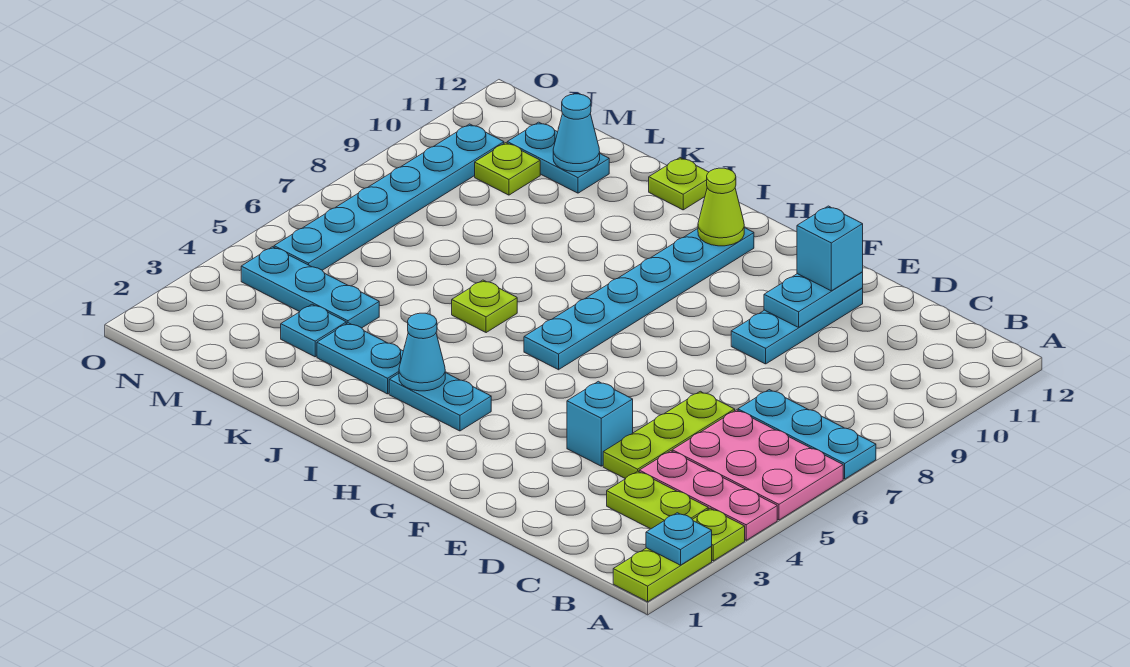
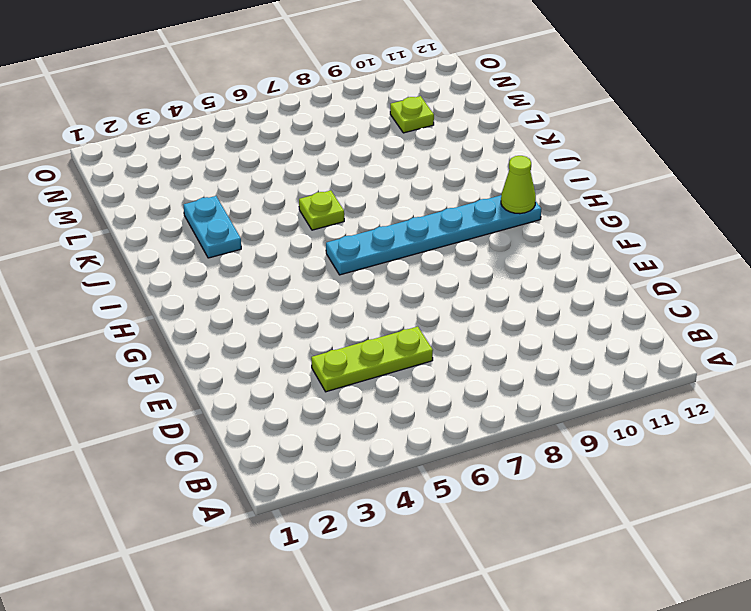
none -> lime 1x2 plate [613,547,712,602]
none -> lime 1x1 plate [692,508,745,561]
none -> pink 1x3 plate [639,451,777,540]

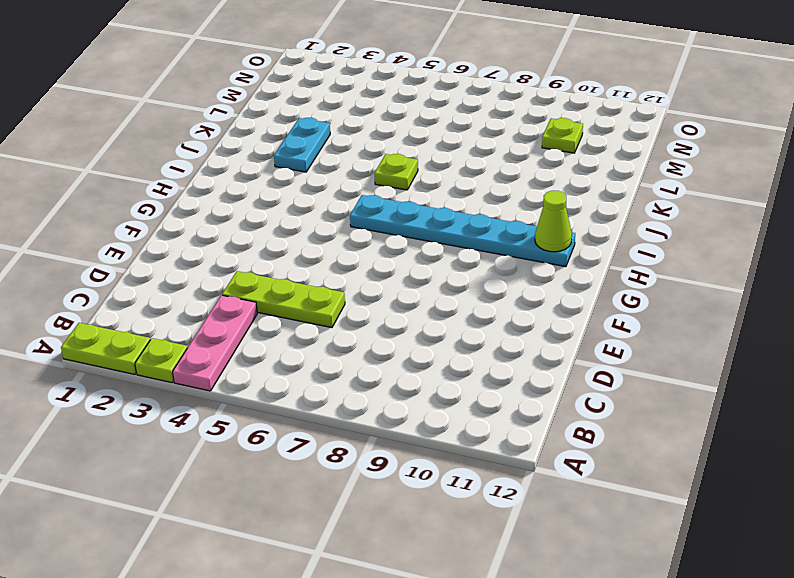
none -> pink 2x3 plate [672,410,843,520]
none -> cyan 1x3 plate [738,390,876,479]
none -> lime 1x2 plate [607,471,708,529]

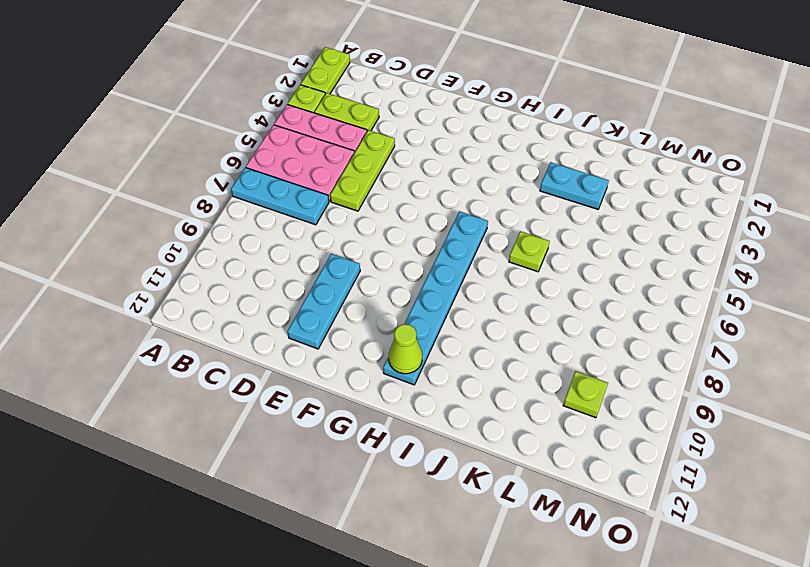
none -> cyan 1x1 brick [567,381,633,466]
none -> cyan 1x2 plate [389,373,491,431]
none -> lime 1x1 plate [649,158,709,210]

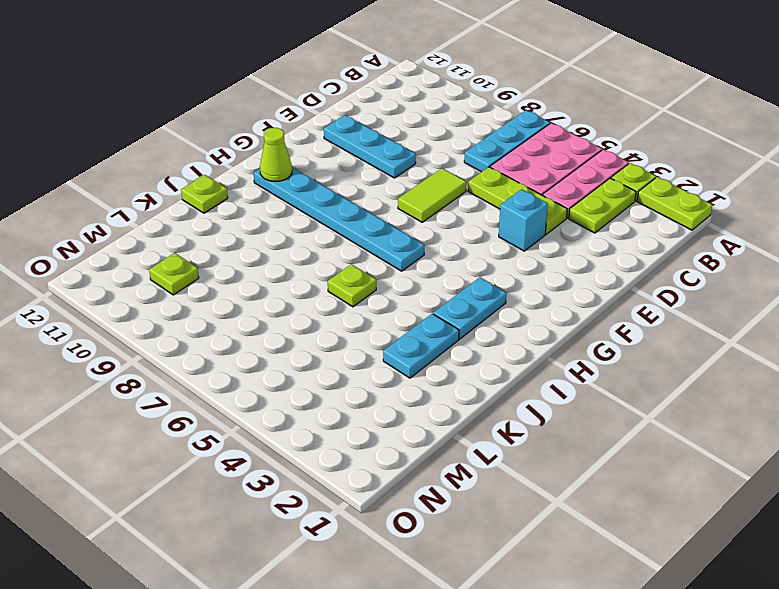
lime 1x2 tile [398,168,466,222] -> none
none -> cyan 1x1 plate [281,304,346,357]
none -> cyan 1x3 plate [241,247,379,328]
none -> cyan 1x2 plate [507,122,609,193]

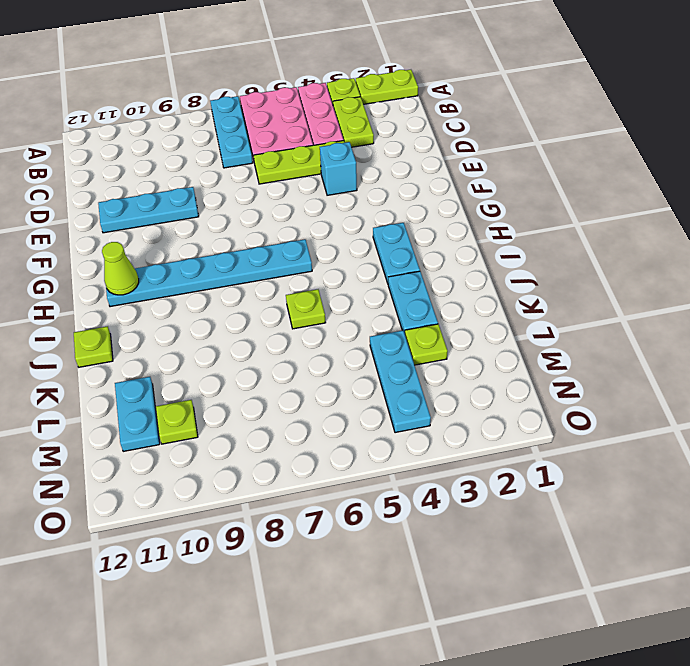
lime 1x1 plate [405,324,448,365] -> cyan 1x1 plate [281,304,346,357]
none -> cyan 1x6 plate [274,124,504,270]
none -> cyan 1x1 plate [646,513,712,565]
none -> cyan 1x2 plate [764,272,863,327]

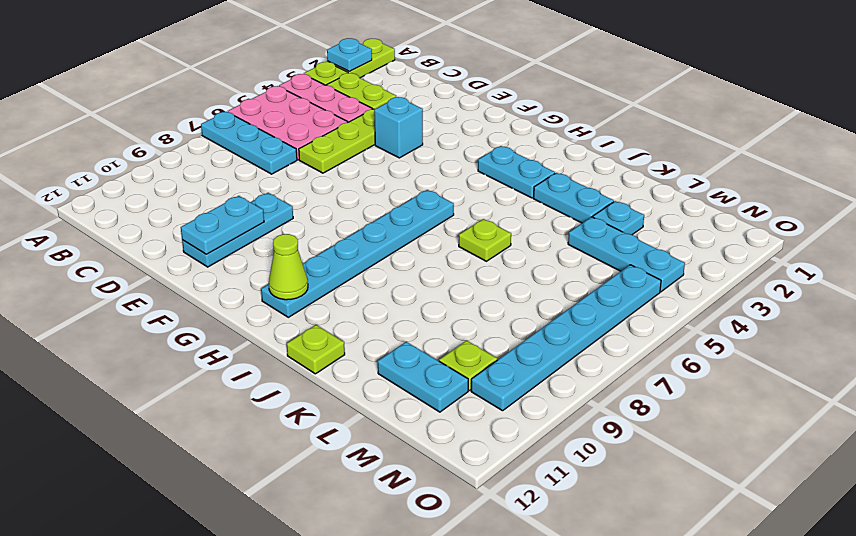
none -> cyan 1x1 cone [399,313,445,391]
none -> cyan 1x1 cone [553,94,600,172]
none -> cyan 1x1 brick [797,206,863,291]

